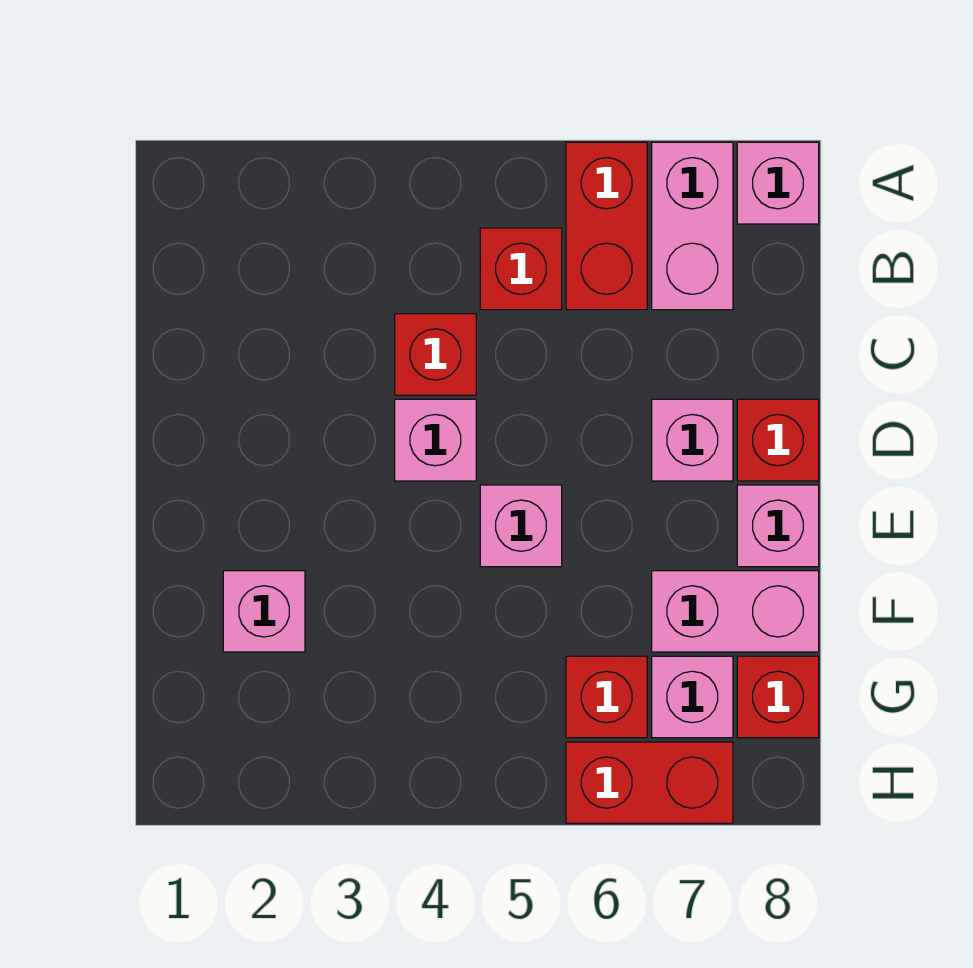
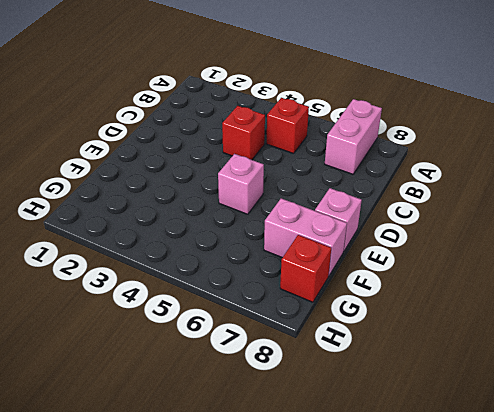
none -> red 1x2 brick [566,142,647,310]
none -> pink 1x1 brick [737,142,819,224]
none -> pink 1x1 brick [395,399,476,481]

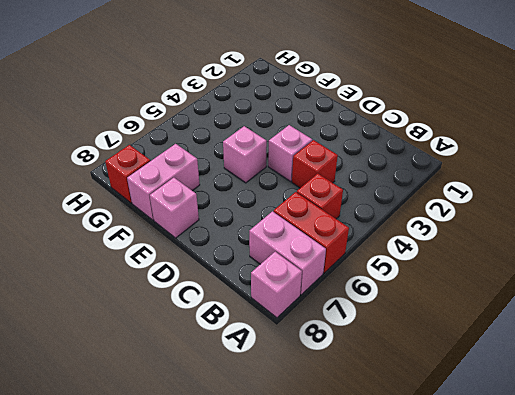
none -> pink 1x1 brick [652,399,733,481]
none -> red 1x1 brick [737,399,819,481]
none -> pink 1x1 brick [223,571,305,652]

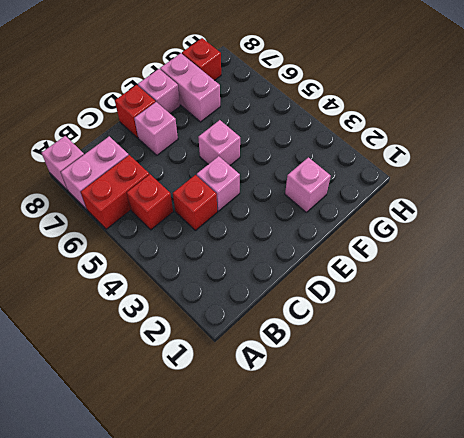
none -> red 1x1 brick [566,656,647,738]
none -> pink 1x1 brick [652,656,733,738]
none -> red 1x2 brick [566,742,733,823]

